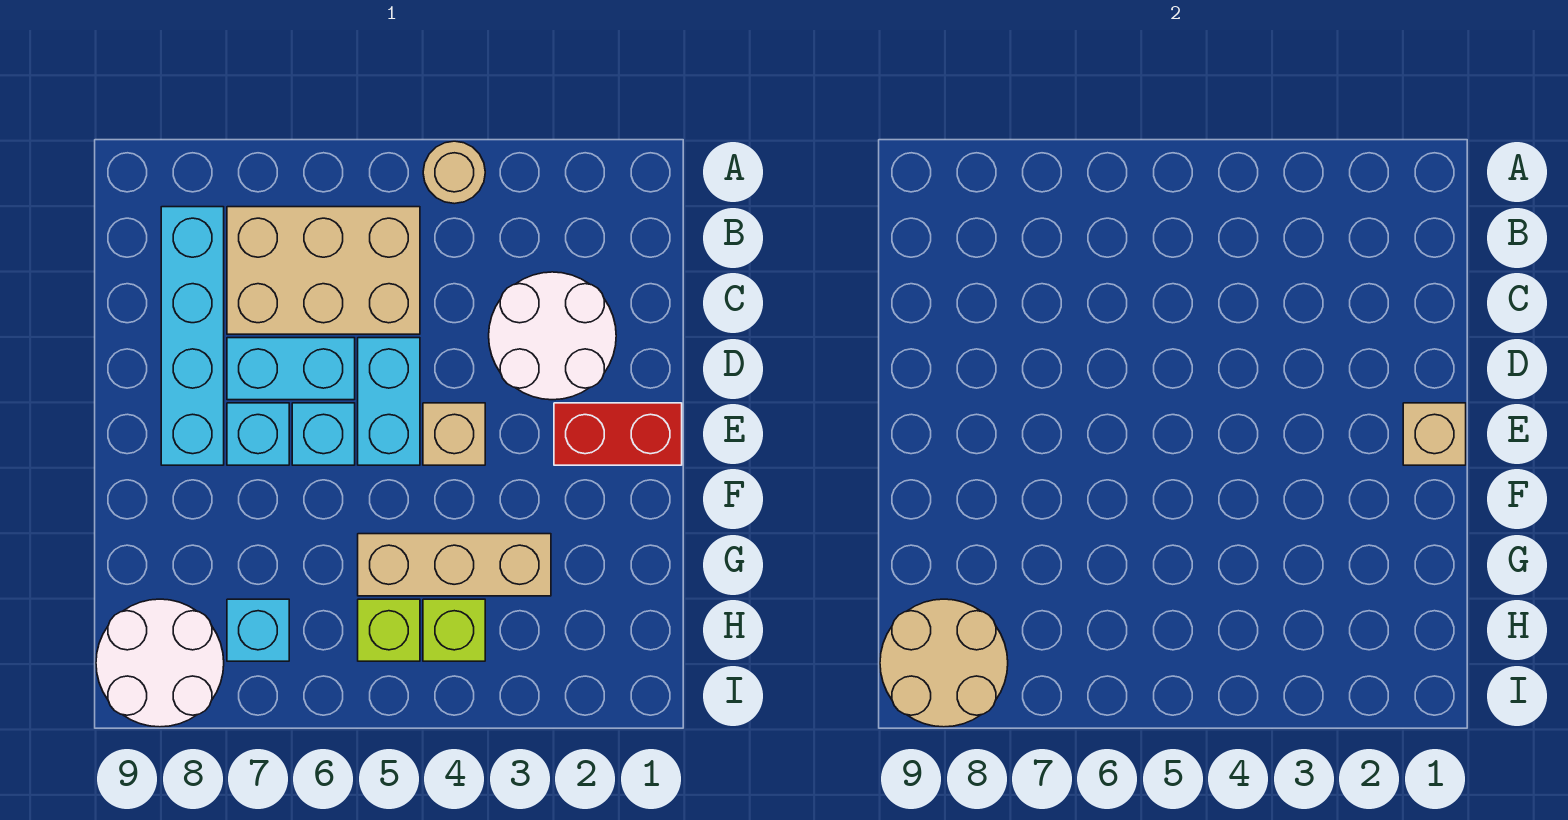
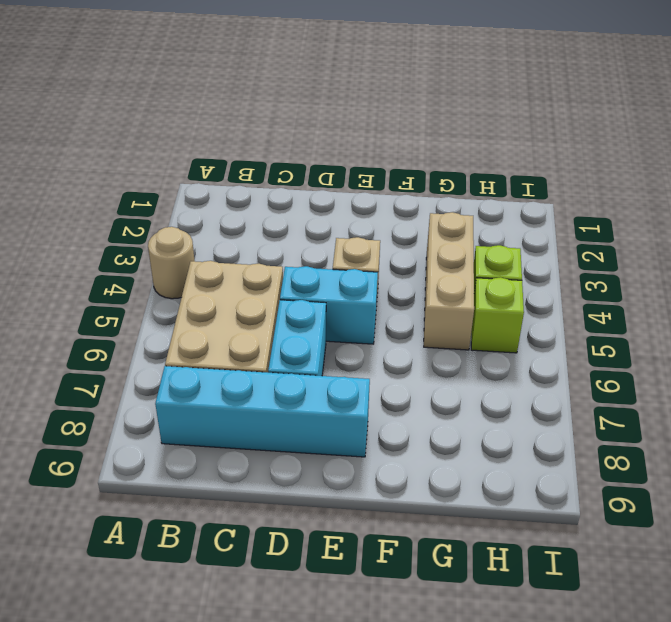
none -> white 2x2 round brick [489,272,616,400]
none -> red 1x2 brick [554,403,682,465]
none -> cyan 1x1 brick [292,403,355,465]

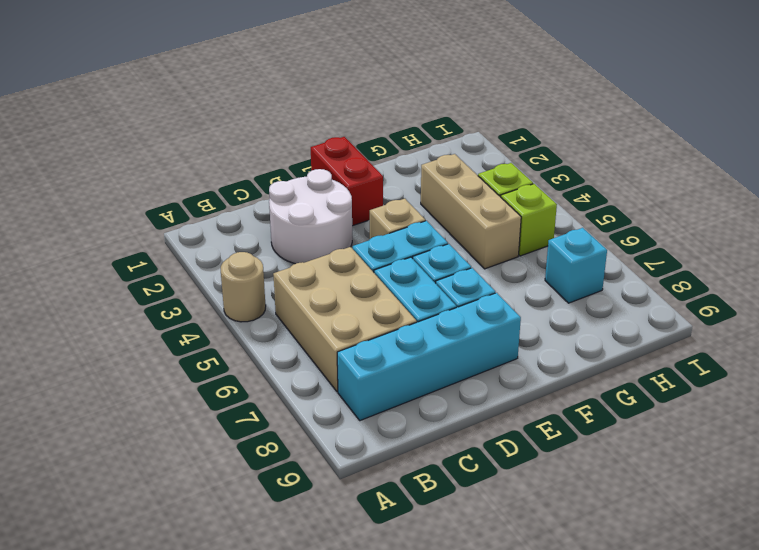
none -> white 2x2 round brick [96,599,224,727]
none -> tan 1x1 brick [1403,403,1466,465]
none -> tan 2x2 round brick [880,599,1008,727]

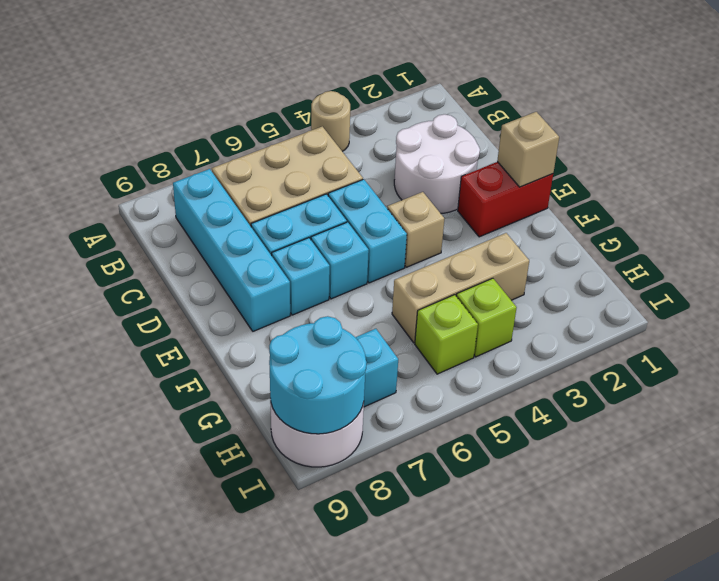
cyan 2x2 round brick [269,316,366,434] -> tan 2x2 round brick [880,599,1008,727]

